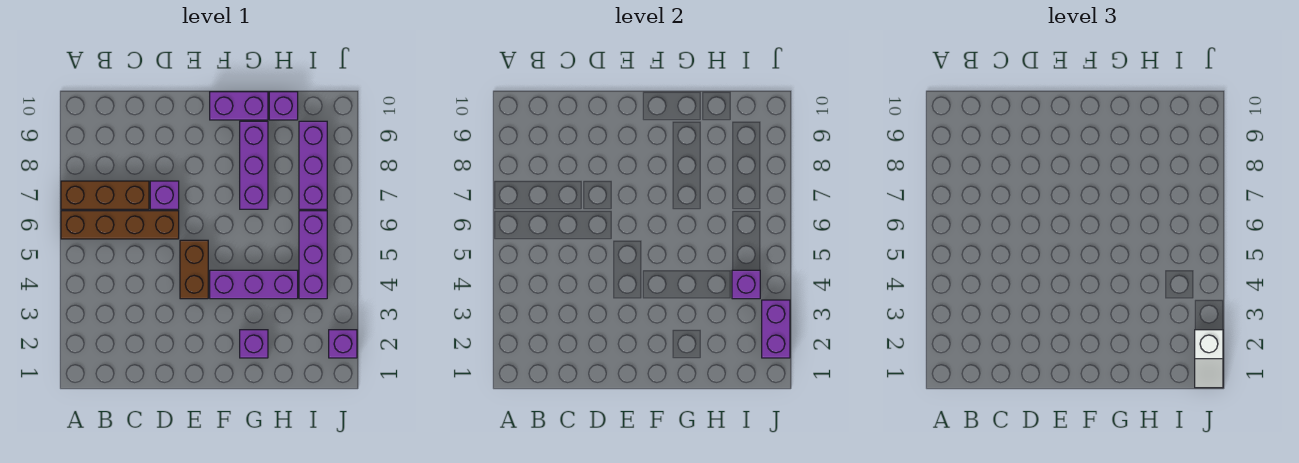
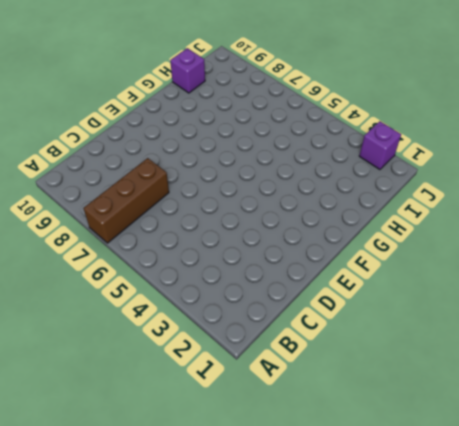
none -> brown 1x4 brick [61,211,179,239]
none -> purple 1x1 brick [150,181,179,209]
none -> brown 1x2 brick [180,240,208,299]

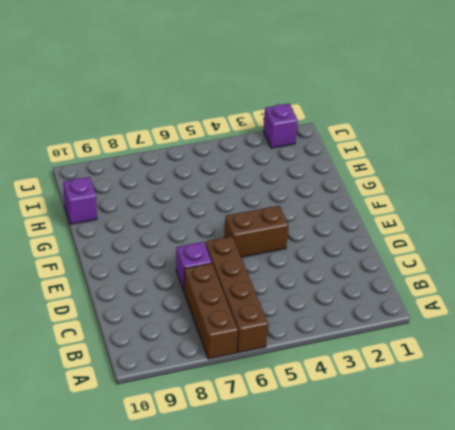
none -> purple 1x3 brick [210,270,298,299]
none -> purple 1x2 brick [210,92,268,120]
none -> purple 1x1 brick [240,330,268,358]

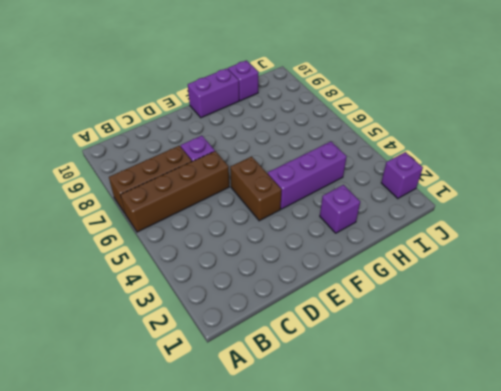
none -> purple 1x3 brick [240,121,268,209]
none -> purple 1x3 brick [299,211,327,299]
none -> purple 1x3 brick [299,121,327,209]

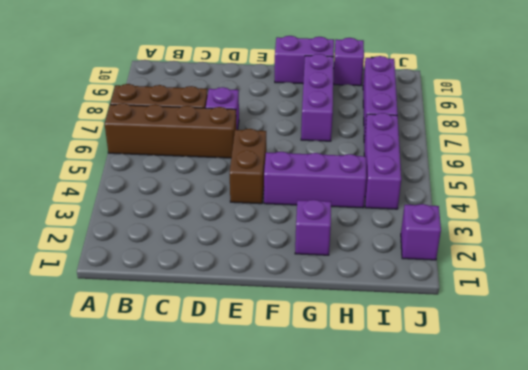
none -> purple 1x1 brick [732,270,760,299]
none -> purple 1x2 brick [762,300,790,358]
none -> white 1x2 slope [1195,330,1223,388]

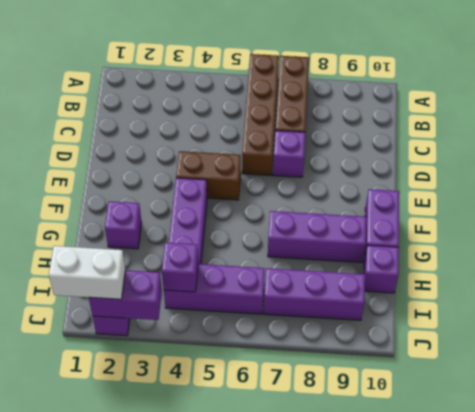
white 1x2 brick [49,246,125,299] -> white 1x2 slope [1195,330,1223,388]

